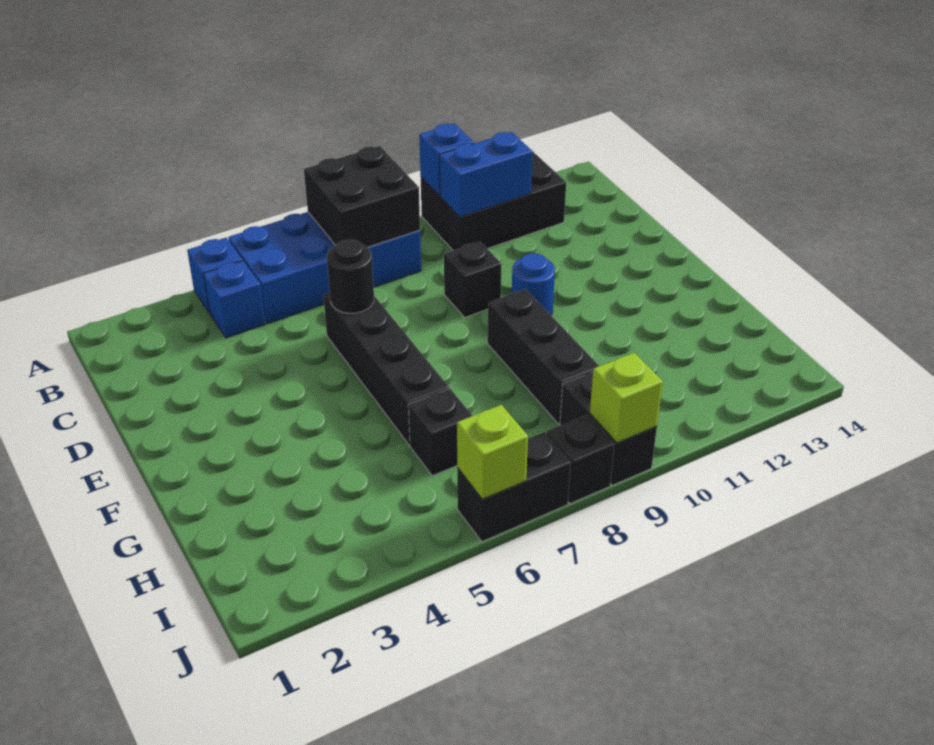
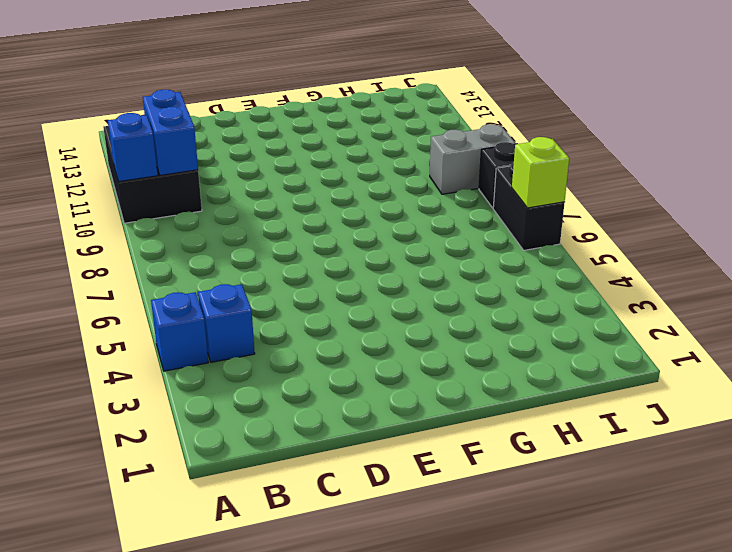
grey 1x2 brick [430,124,516,194] -> black 1x2 brick [560,372,657,485]
none -> blue 2x4 brick [228,212,421,324]
none -> black 1x4 brick [323,293,449,445]
none -> black 1x1 brick [444,242,501,317]

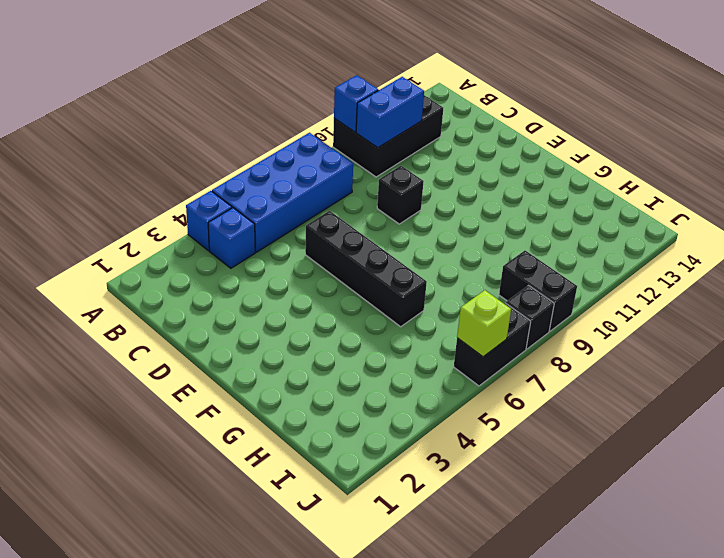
none -> blue 1x1 round brick [512,253,555,315]
none -> black 1x3 brick [488,289,599,424]
none -> black 1x1 brick [408,389,472,476]

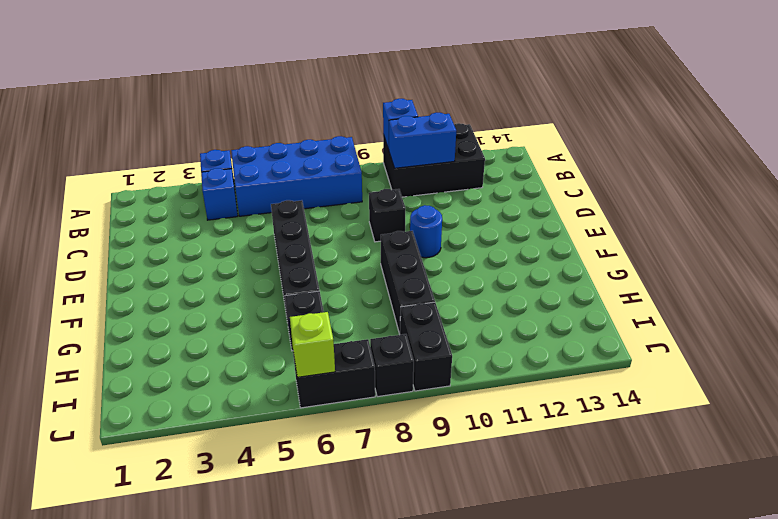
none -> black 2x2 brick [304,146,420,247]
none -> black 1x1 round brick [327,239,374,313]
none -> lime 1x1 brick [590,353,663,443]

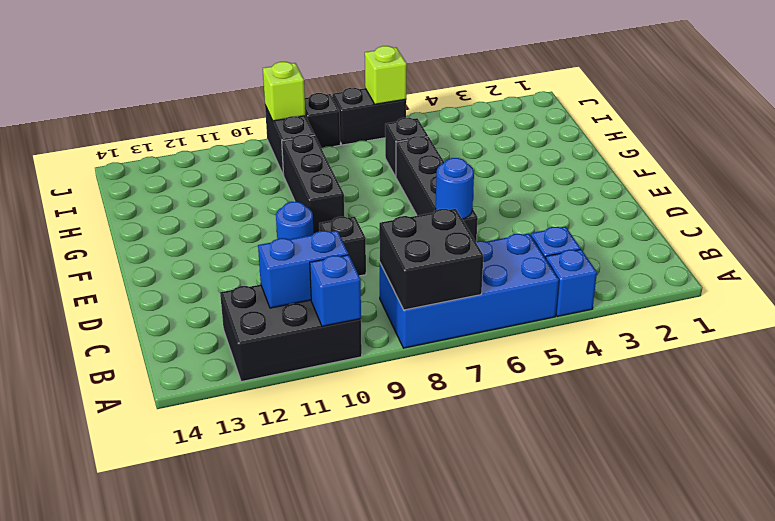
blue 1x1 round brick [436,158,474,219] -> black 1x1 round brick [327,239,374,313]

